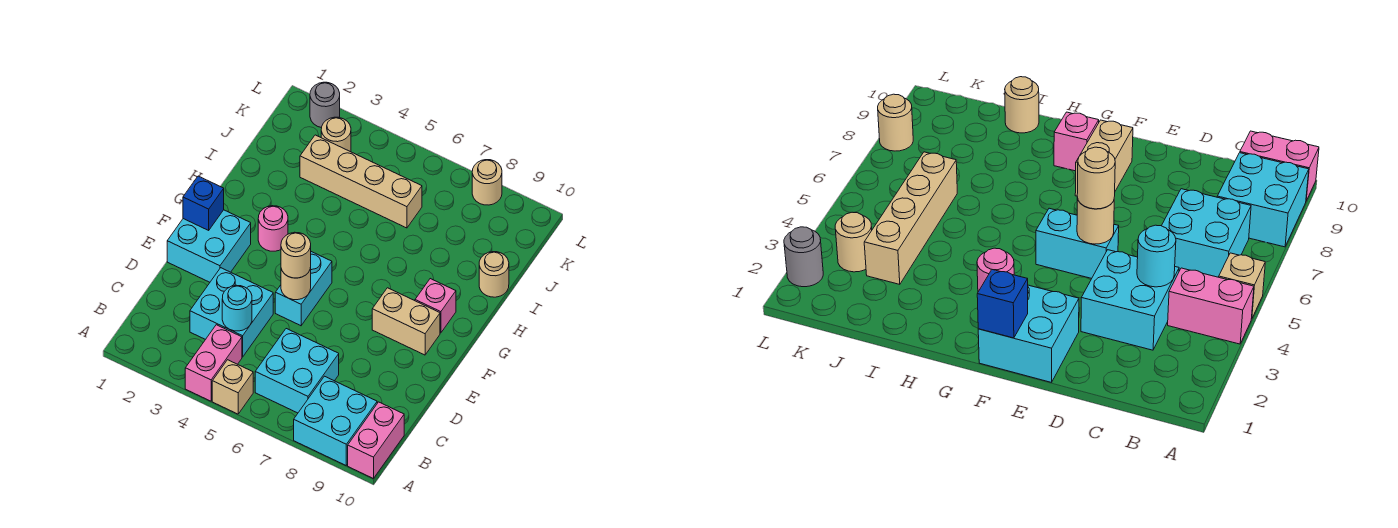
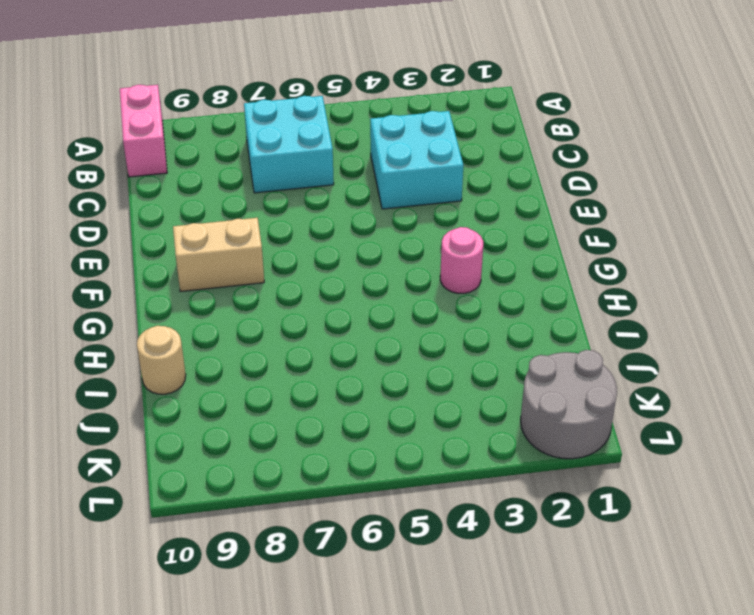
grey 2x2 round brick [521,350,617,459] -> grey 1x1 round brick [310,82,340,128]
none -> pink 1x2 brick [185,325,242,401]
none -> tan 1x1 brick [212,360,253,414]
none -> cyan 2x2 brick [294,376,377,465]

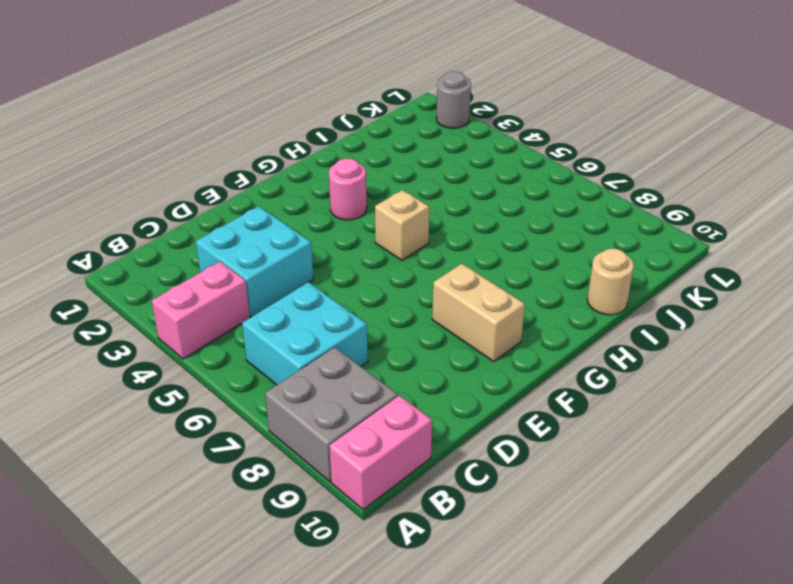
grey 2x2 brick [265,347,398,482] -> cyan 2x2 brick [294,376,377,465]
tan 1x1 brick [375,190,429,260] -> tan 1x1 brick moved to [212,360,253,414]
none -> cyan 2x2 brick [167,210,251,282]
none -> cyan 1x2 brick [275,252,332,326]
none -> pink 1x1 brick [415,279,456,333]

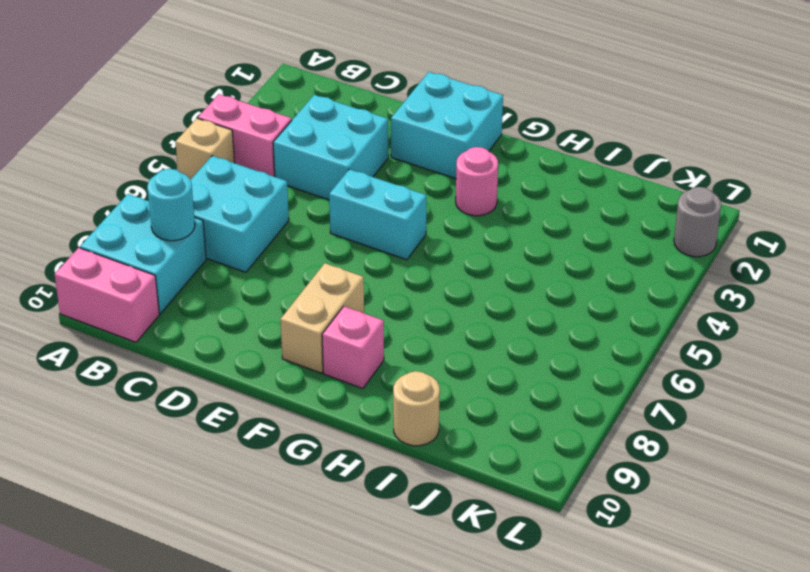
cyan 1x1 round brick [147,169,195,241] -> cyan 1x1 round brick moved to [222,285,252,331]
none -> tan 1x4 brick [300,135,422,228]
none -> tan 1x1 round brick [321,117,351,152]
none -> tan 1x1 round brick [472,160,502,205]

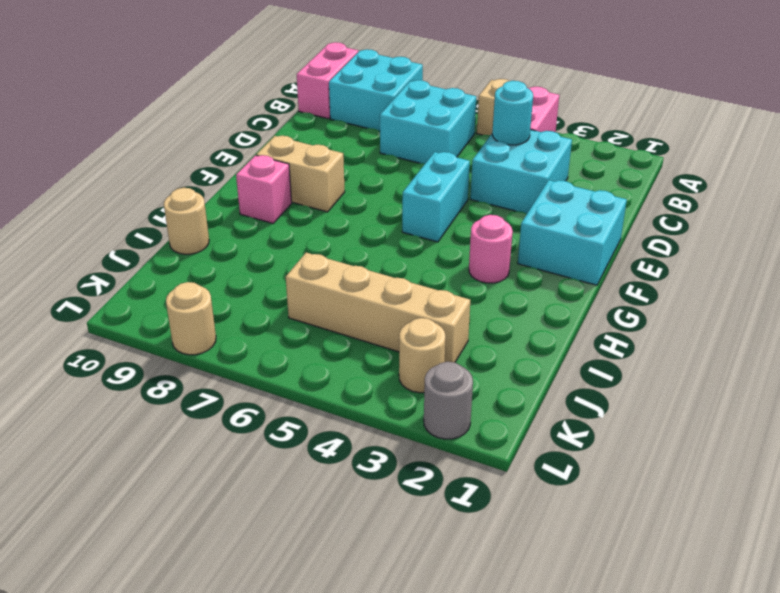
none -> tan 1x1 round brick [281,268,311,300]
none -> blue 1x1 brick [183,176,224,230]
none -> tan 1x1 round brick [281,232,311,278]

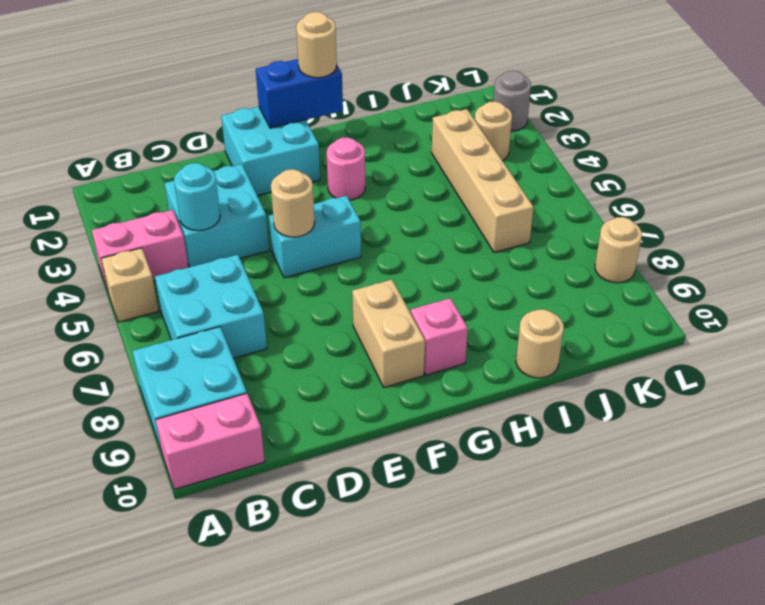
blue 1x2 brick [256,59,343,128] -> blue 1x1 brick [183,176,224,230]
tan 1x1 round brick [296,12,337,78] -> tan 1x1 round brick moved to [281,232,311,278]

